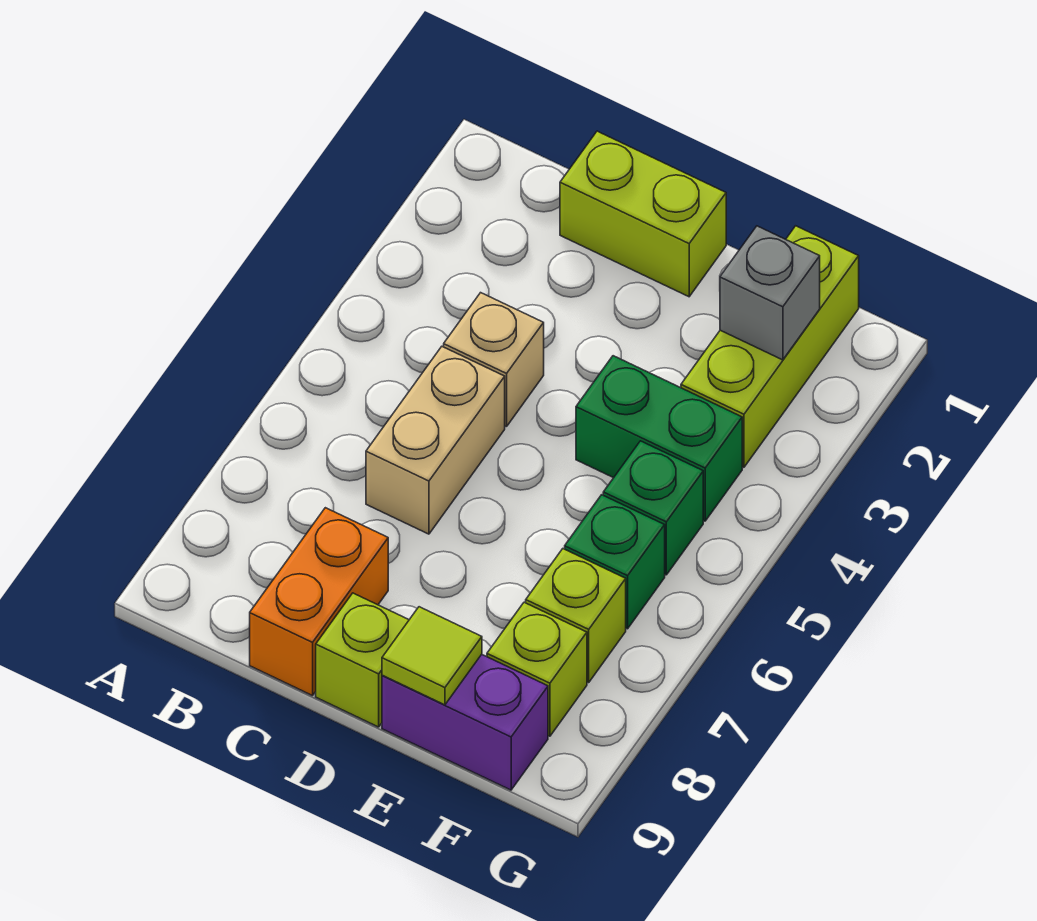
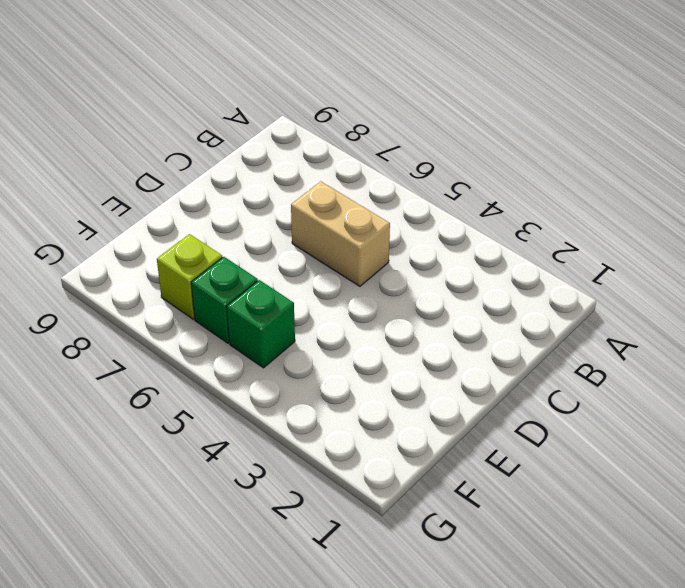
none -> lime 1x2 brick [560,131,726,297]
none -> tan 1x1 brick [444,293,544,427]
none -> orange 1x2 brick [250,508,388,696]

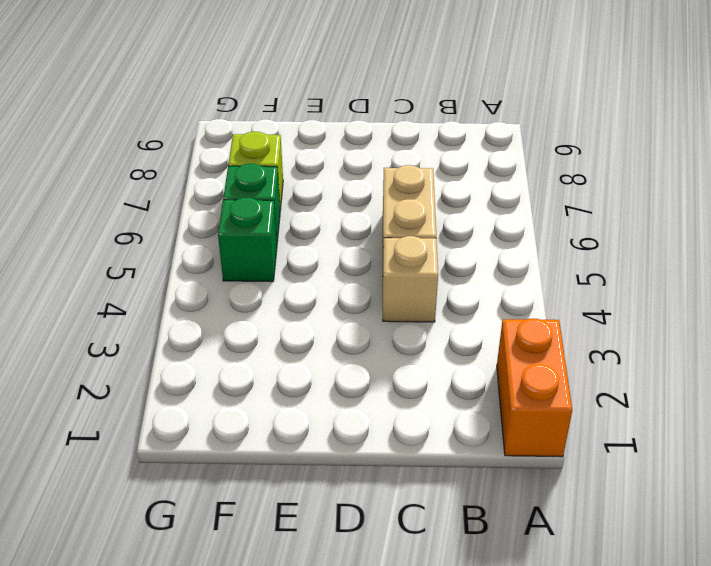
orange 1x2 brick [497,319,572,457] -> orange 1x2 brick moved to [250,508,388,696]
none -> lime 1x2 brick [560,131,726,297]
none -> lime 1x1 brick [316,593,409,727]
none -> green 1x2 brick [576,356,742,521]

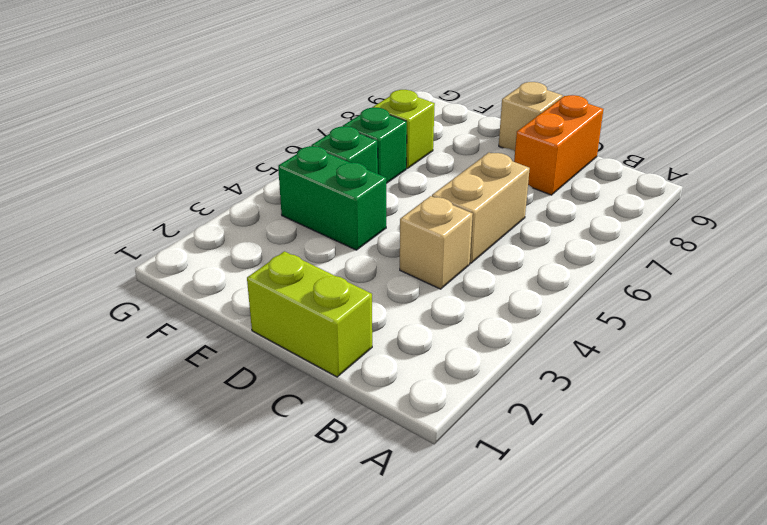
tan 1x1 brick [499,82,563,151] -> lime 1x1 brick [316,593,409,727]
none -> purple 1x2 brick [382,654,548,790]
none -> lime 1x3 brick [681,226,859,467]
none -> lime 1x1 brick [487,602,587,736]

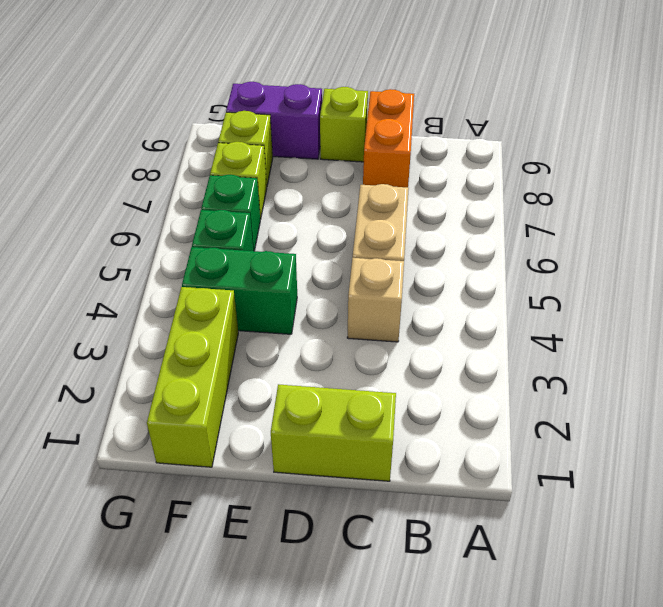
none -> lime 1x1 tile [382,607,482,705]
none -> grey 1x1 brick [720,226,820,360]

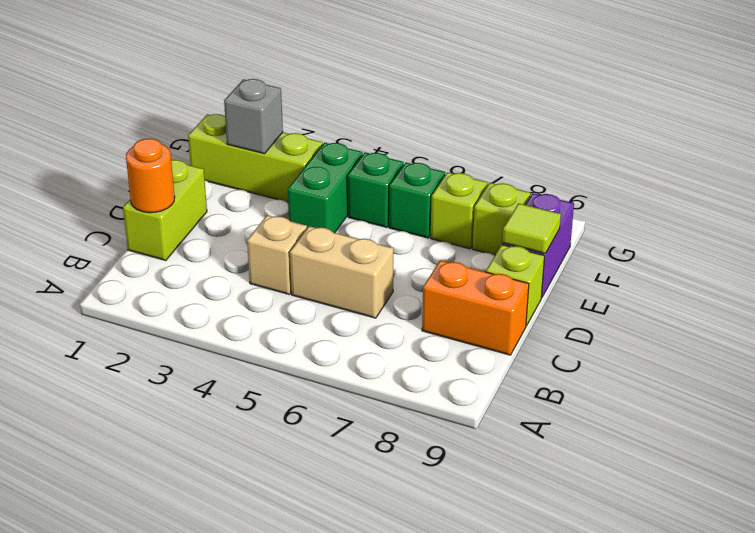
orange 1x1 round brick [126,139,175,213] -> none

